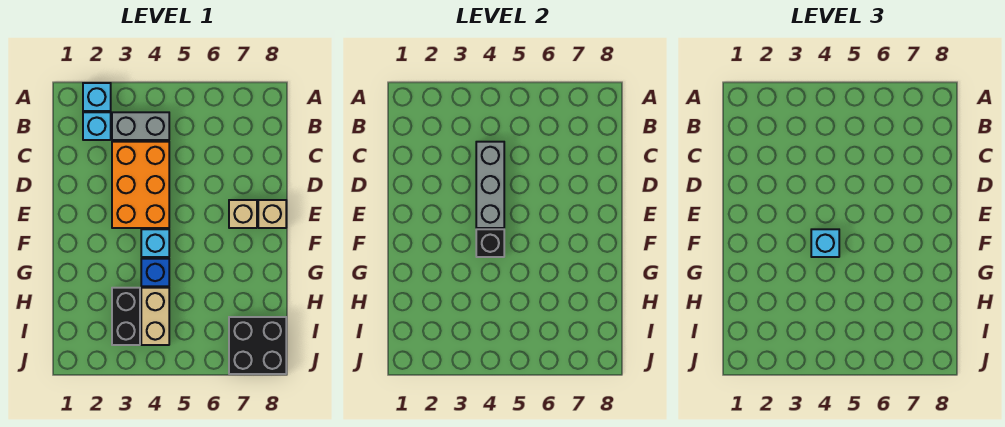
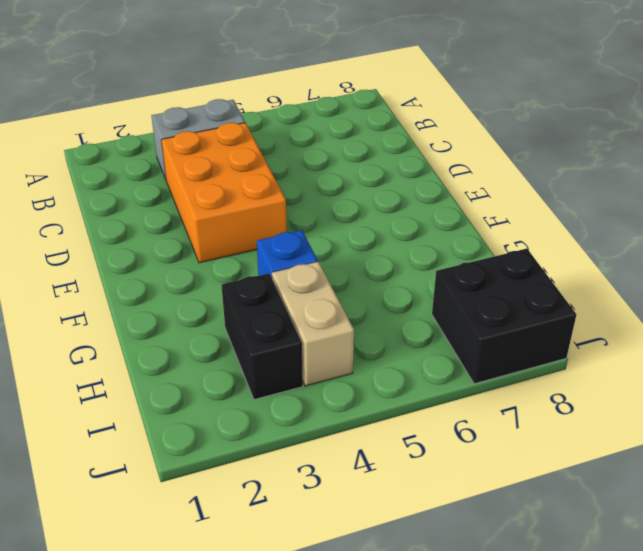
none -> cyan 1x1 brick [83,83,111,111]
none -> cyan 1x1 brick [83,112,111,140]
none -> tan 1x1 brick [229,200,257,228]

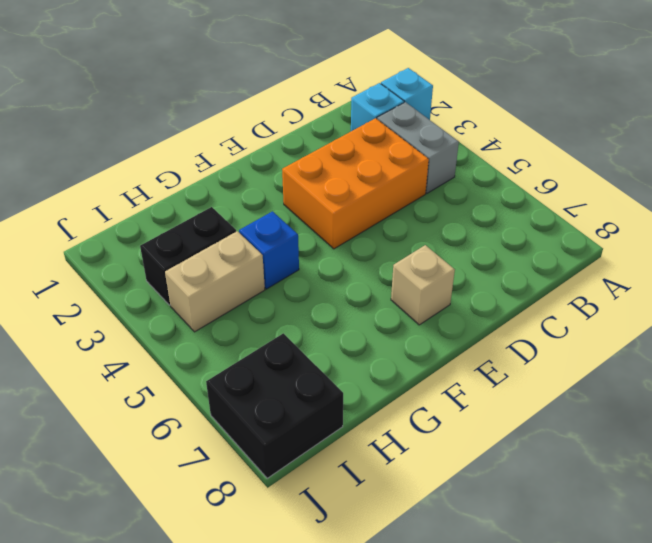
none -> tan 1x1 brick [258,200,286,228]
none -> cyan 1x1 brick [141,229,169,257]
none -> grey 1x3 brick [476,142,504,228]

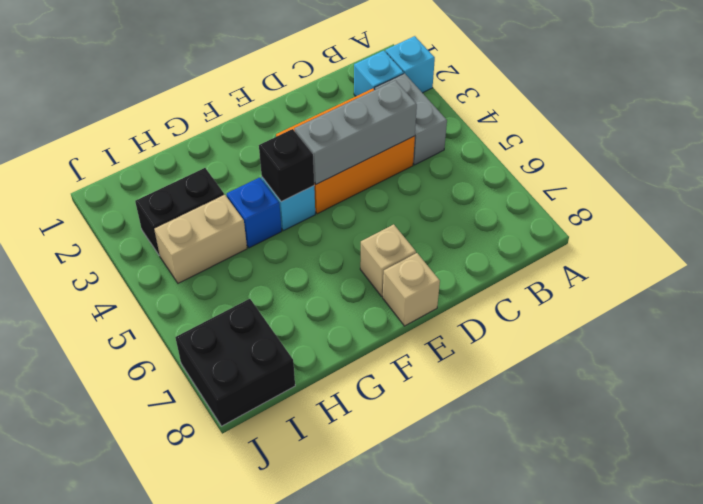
none -> cyan 1x1 brick [811,229,839,257]

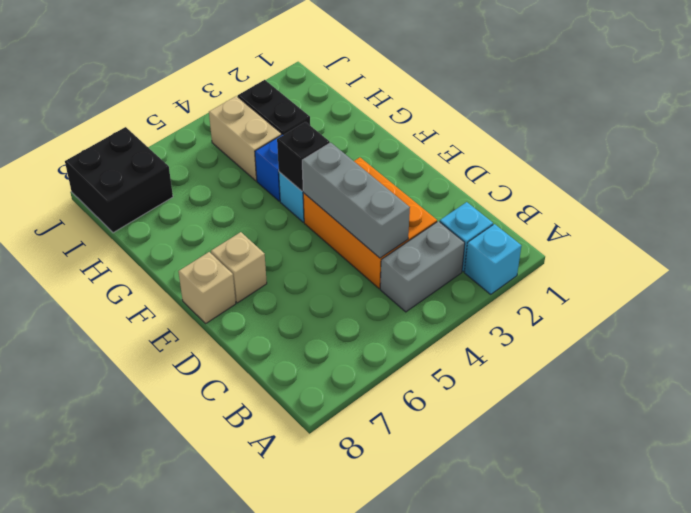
none -> cyan 1x1 brick [811,229,839,257]

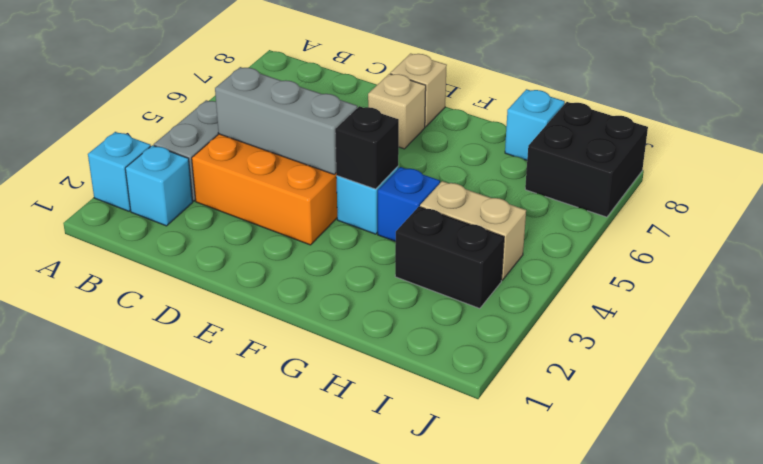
cyan 1x1 brick [505,89,565,160] -> cyan 1x1 brick moved to [811,229,839,257]

